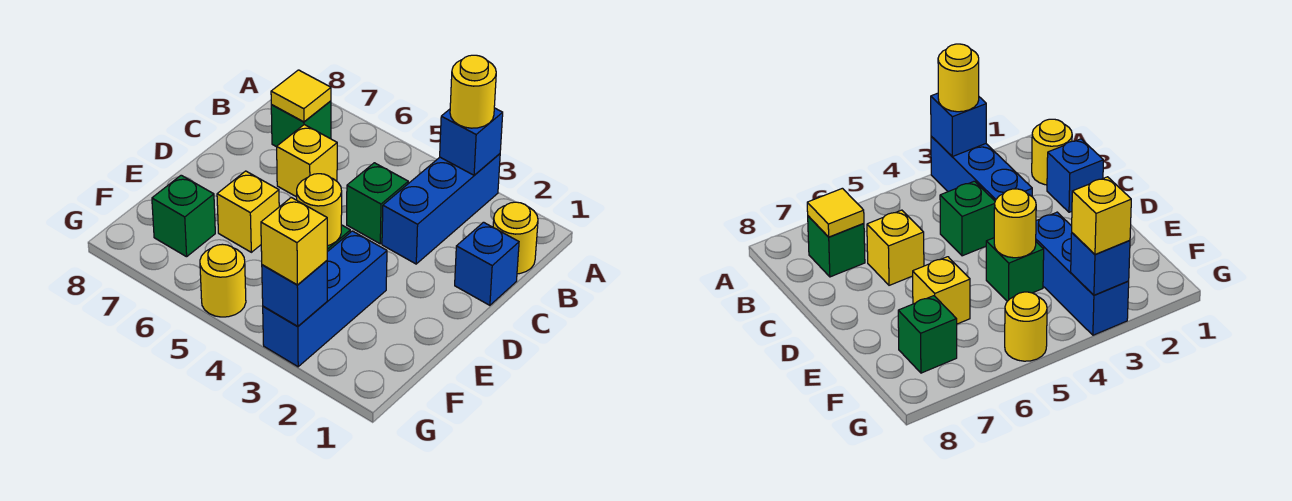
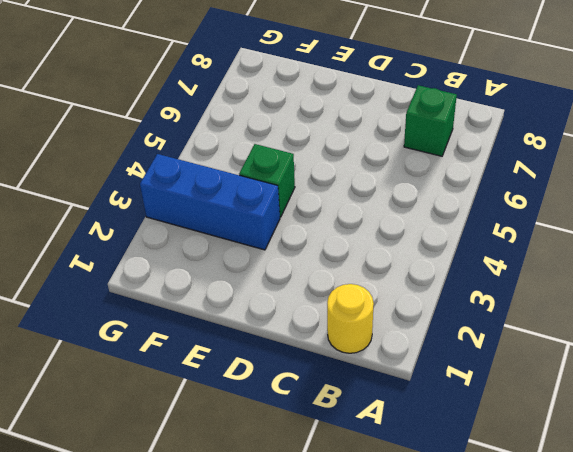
none -> blue 1x3 brick [382,154,500,264]
none -> blue 1x1 brick [455,222,519,305]
none -> green 1x1 brick [347,163,408,244]

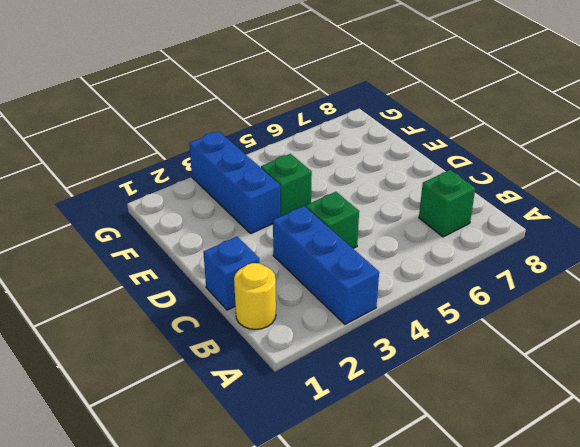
none -> yellow 1x1 brick [277,125,337,197]
none -> yellow 1x1 brick [217,171,279,252]
none -> green 1x1 brick [152,175,215,257]

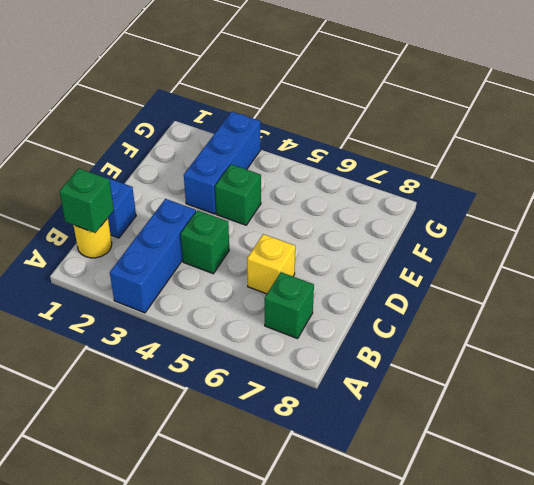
green 1x1 brick [59,168,114,233] -> green 1x1 brick moved to [152,175,215,257]
none -> yellow 1x1 brick [217,171,279,252]
none -> yellow 1x1 round brick [200,244,246,317]
none -> blue 1x1 brick [440,108,503,175]

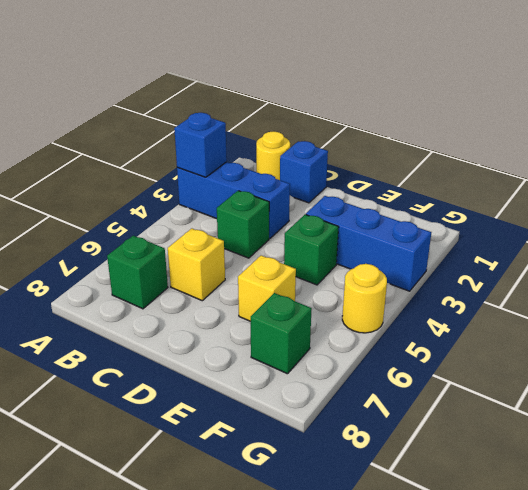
none -> yellow 1x1 tile [271,70,331,122]
none -> yellow 1x1 round brick [297,174,342,246]
none -> blue 1x1 brick [262,261,327,327]

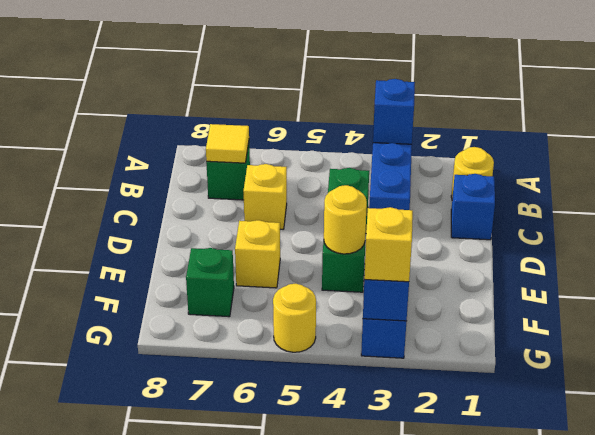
none -> yellow 1x1 round brick [450,55,496,128]

